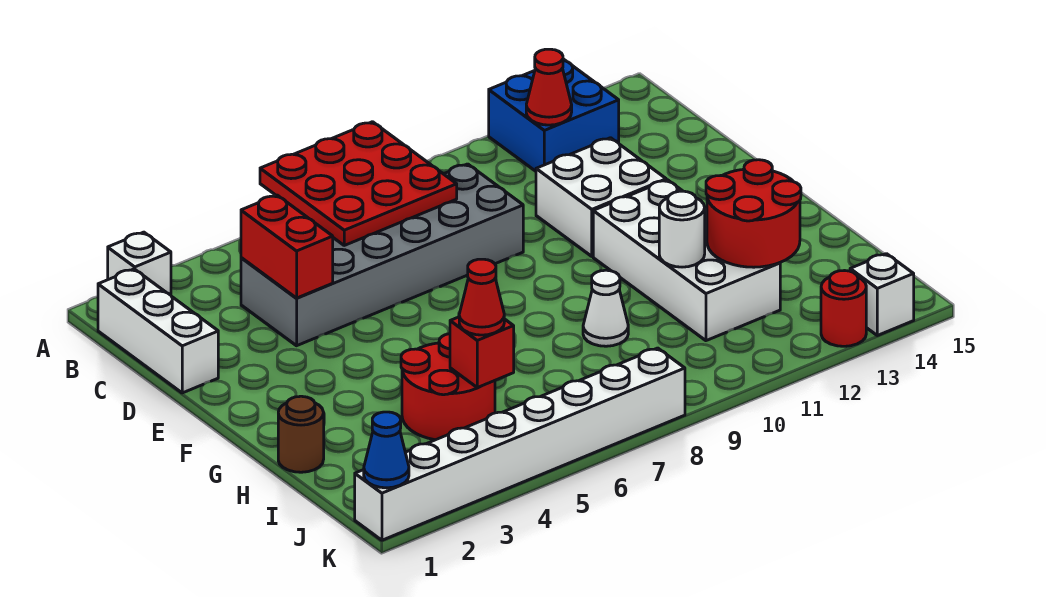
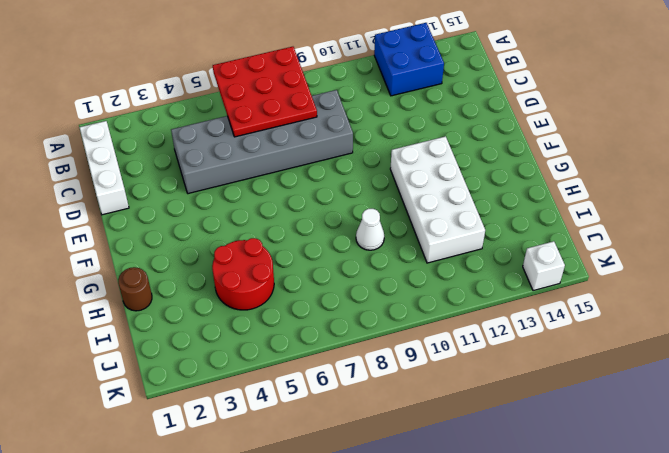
none -> white 1x1 brick [108,232,171,295]
none -> white 2x2 brick [536,138,666,256]
none -> white 1x8 brick [355,348,685,540]

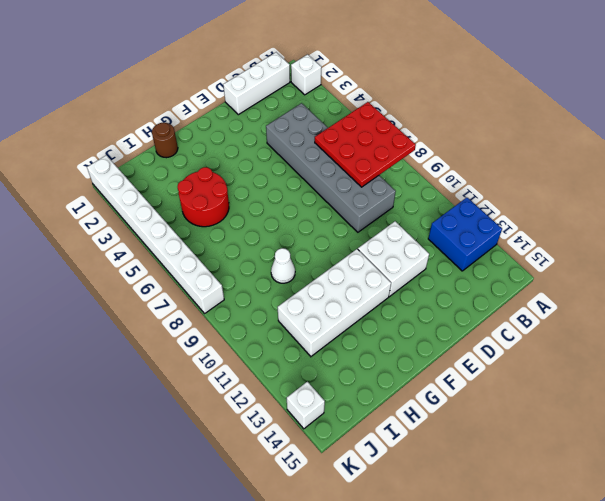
none -> red 1x1 round brick [821,271,866,346]
none -> red 1x1 cone [526,49,572,125]
none -> red 1x2 brick [241,195,333,298]

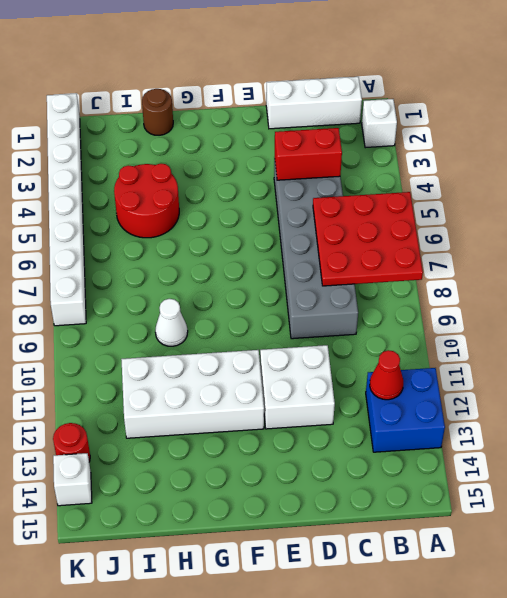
none -> white 1x1 round brick [659,191,705,267]
none -> red 2x2 round brick [706,160,801,267]
none -> red 1x1 brick [450,317,514,388]

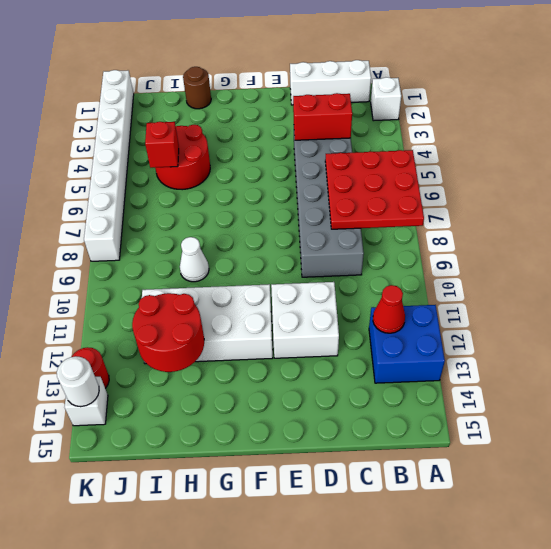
white 1x1 round brick [57,356,99,407] -> white 1x1 round brick moved to [659,191,705,267]
none -> blue 1x1 cone [364,412,409,488]
none -> red 1x1 cone [459,259,504,335]

